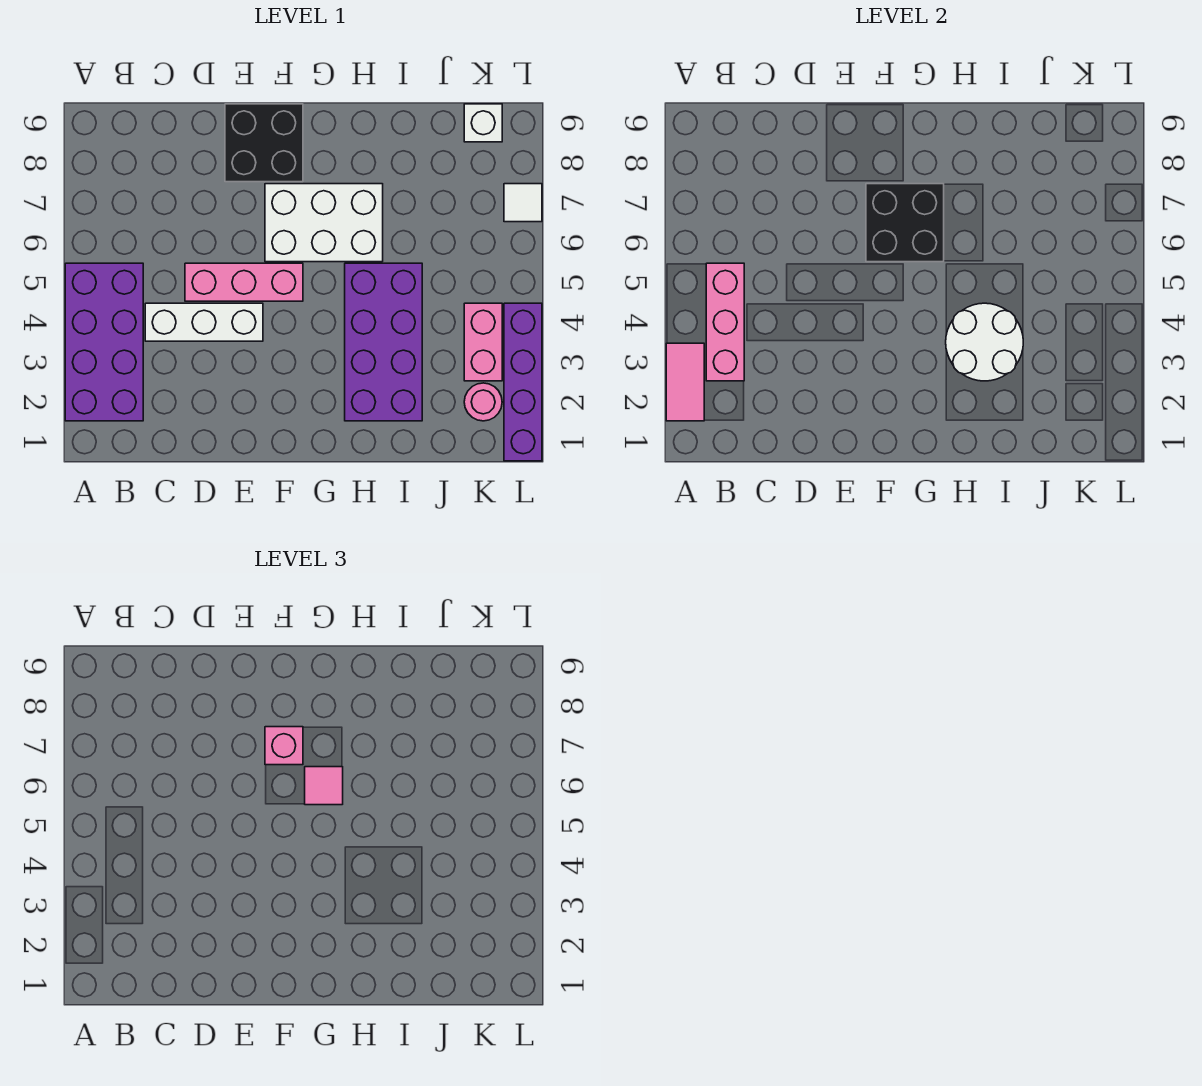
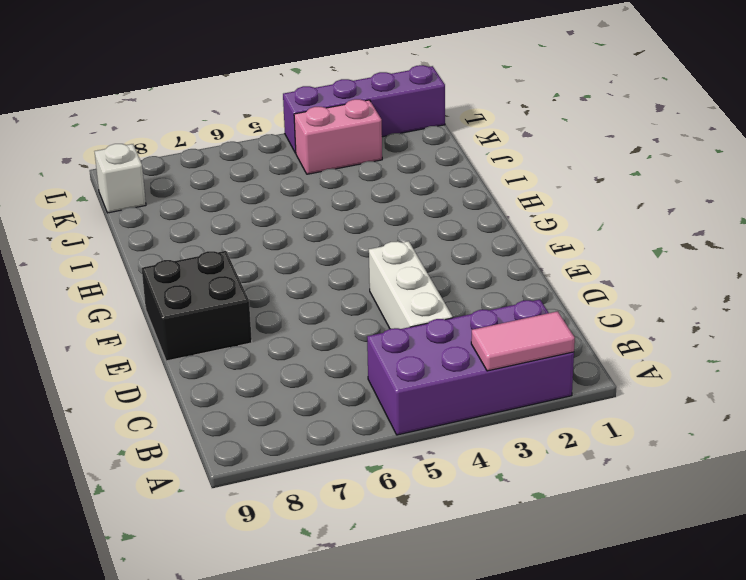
none -> pink 1x3 brick [185,263,303,301]
none -> white 2x3 brick [265,184,383,262]
none -> purple 2x4 brick [345,263,422,421]

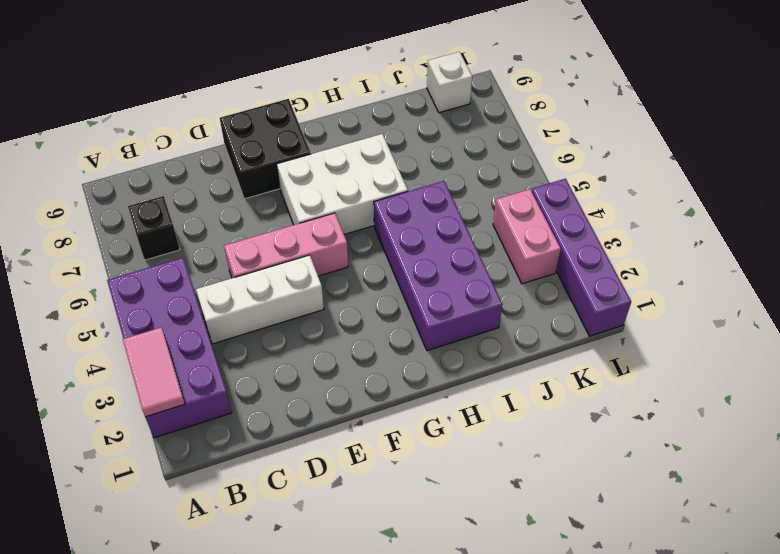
black 1x1 brick [128,196,180,260] -> none
none -> pink 1x1 round brick [464,383,502,421]
none -> white 1x1 tile [504,184,542,222]
none -> pink 1x3 brick [706,263,744,381]

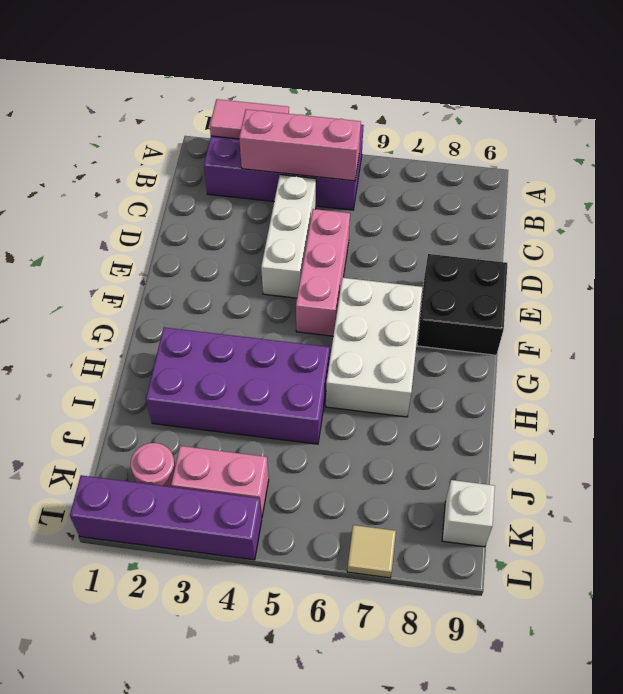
tan 1x1 tile [347,525,396,578] -> white 1x1 tile [504,184,542,222]
none -> black 2x2 brick [866,184,944,262]
none -> white 2x2 round brick [946,303,1023,381]
none -> pink 1x1 brick [265,727,303,765]

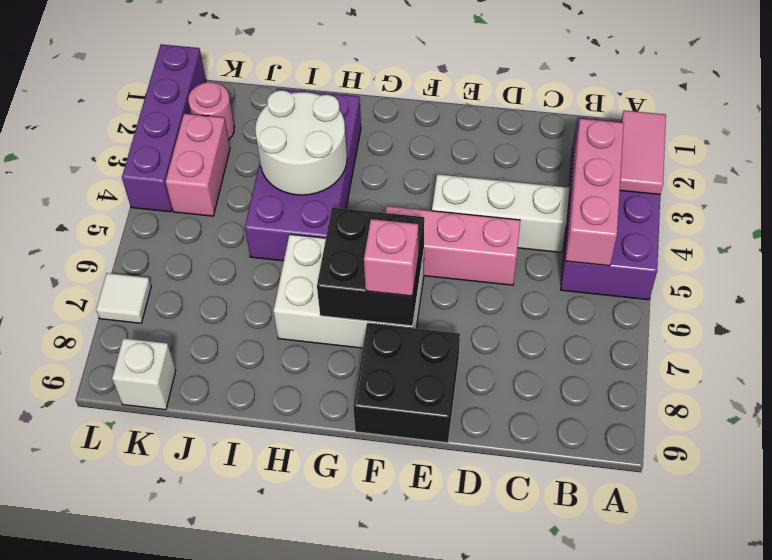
none -> pink 1x1 tile [305,767,343,805]

